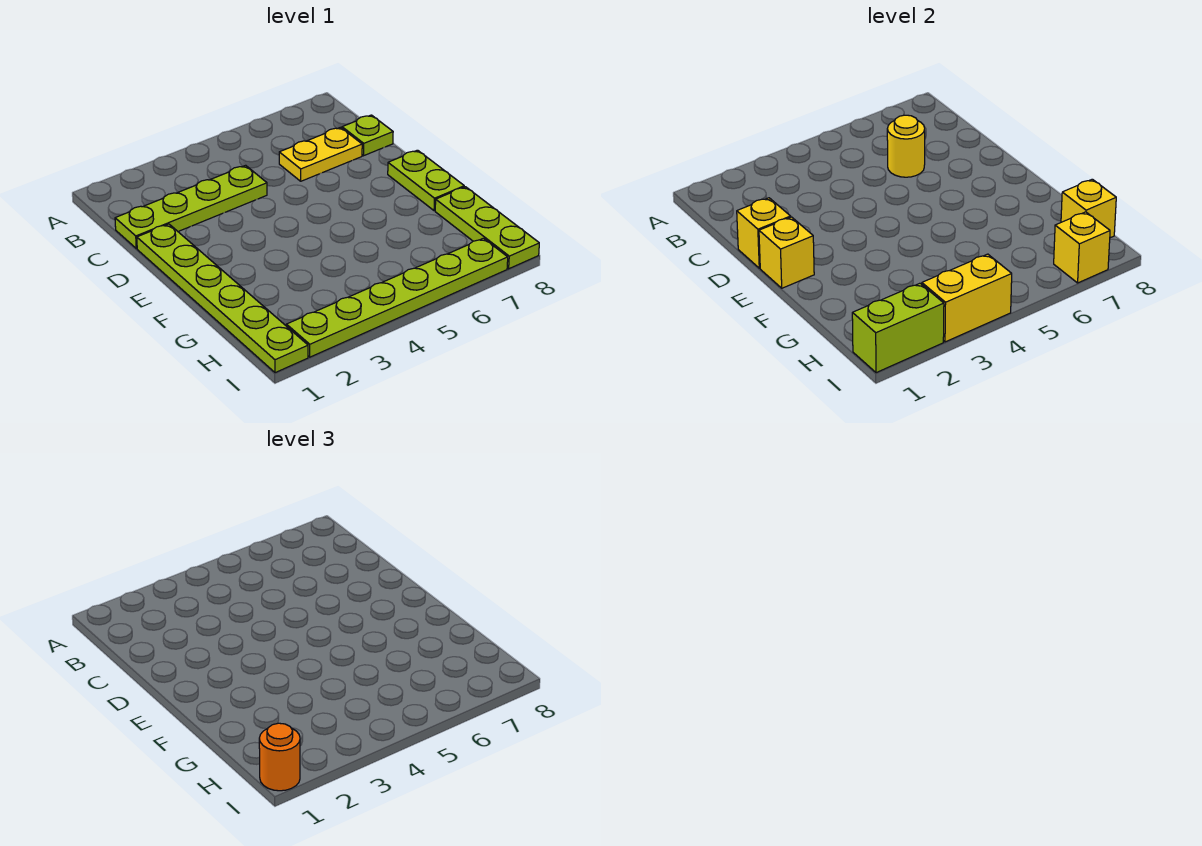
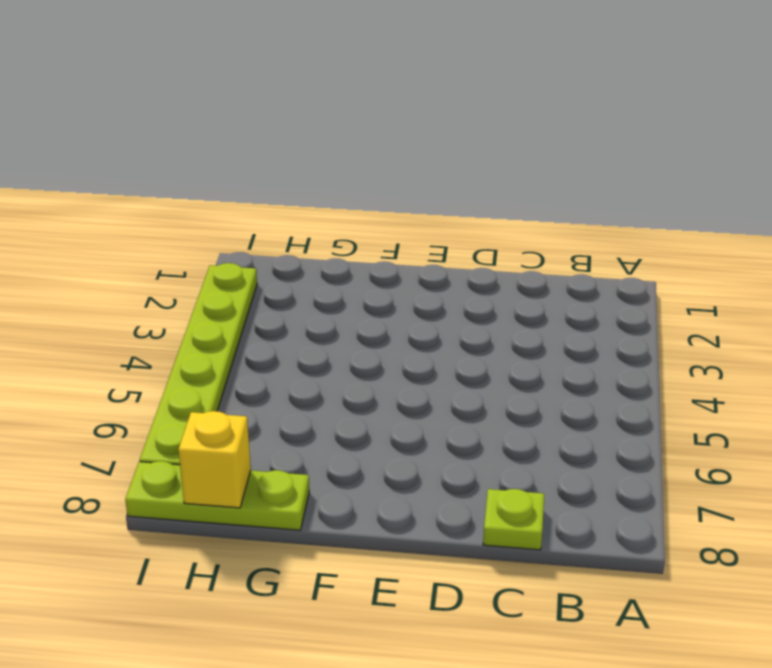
none -> lime 1x4 plate [115,165,267,248]
none -> yellow 1x2 plate [279,127,362,181]
none -> lime 1x6 plate [137,224,308,373]

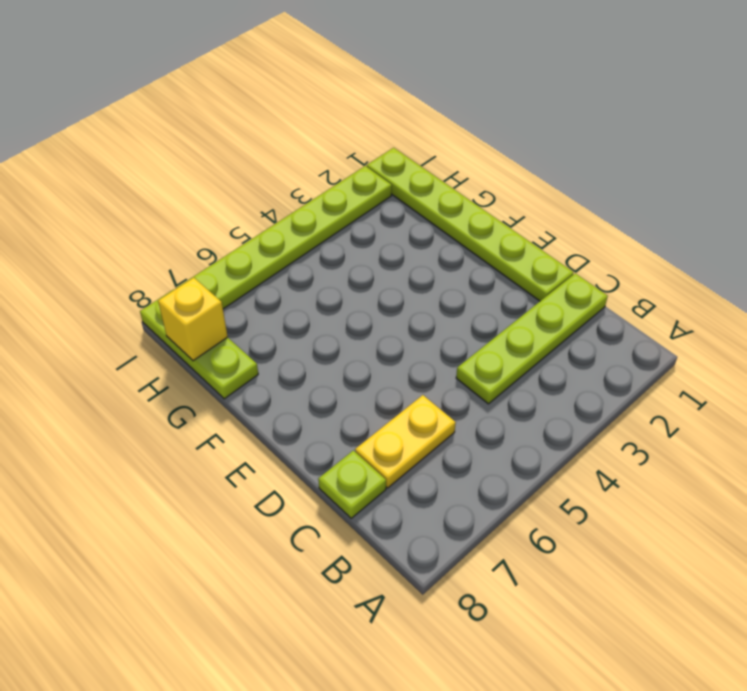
none -> lime 1x2 plate [388,150,464,211]
none -> yellow 1x1 round brick [887,115,925,177]
none -> yellow 1x1 brick [737,198,791,268]

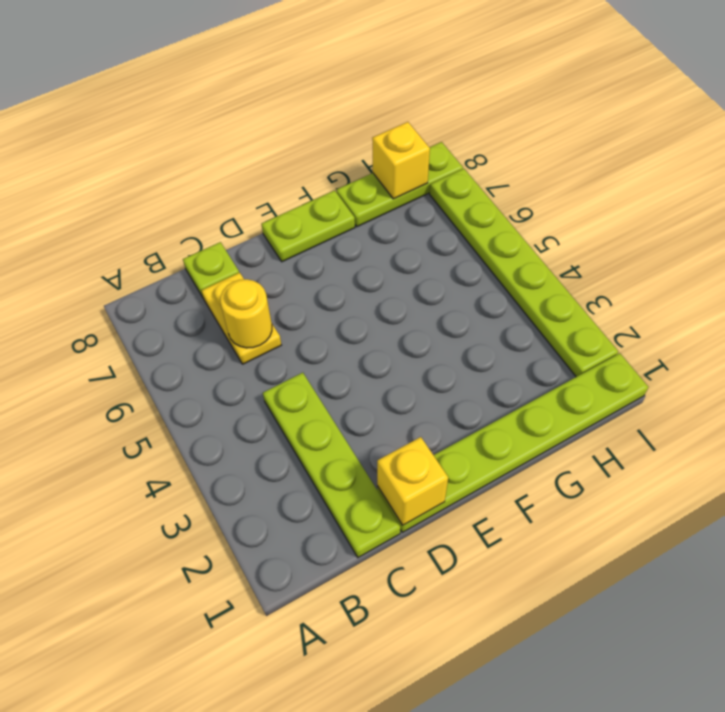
none -> yellow 1x1 brick [759,217,814,288]
none -> lime 1x2 brick [852,283,944,373]
none -> yellow 1x2 brick [922,254,1012,342]

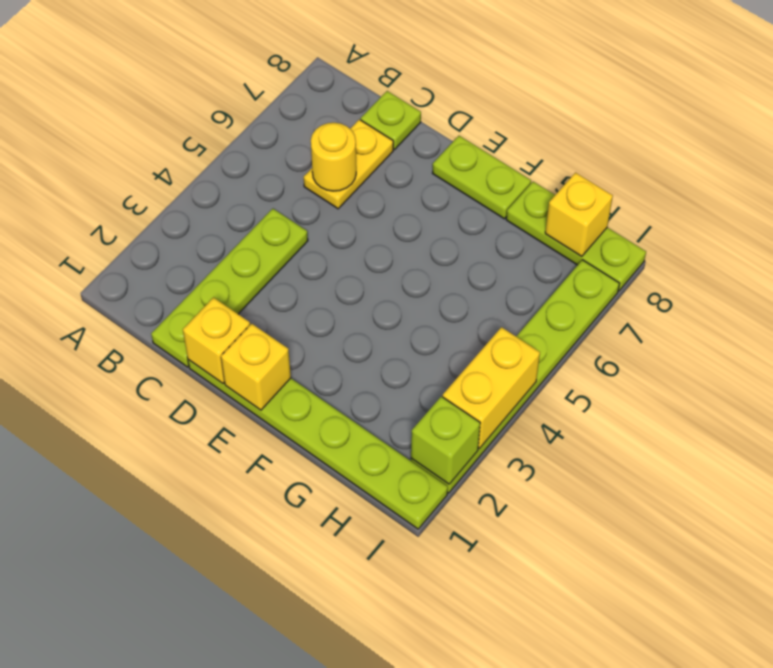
lime 1x1 brick [411,396,480,484] -> lime 1x2 brick [852,283,944,373]
none -> yellow 1x1 brick [1054,212,1110,283]
none -> orange 1x1 round brick [259,723,300,791]

